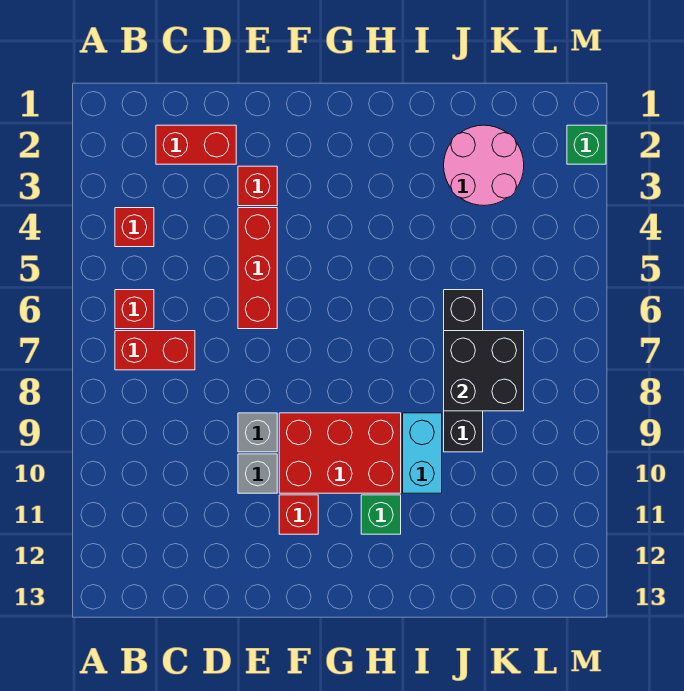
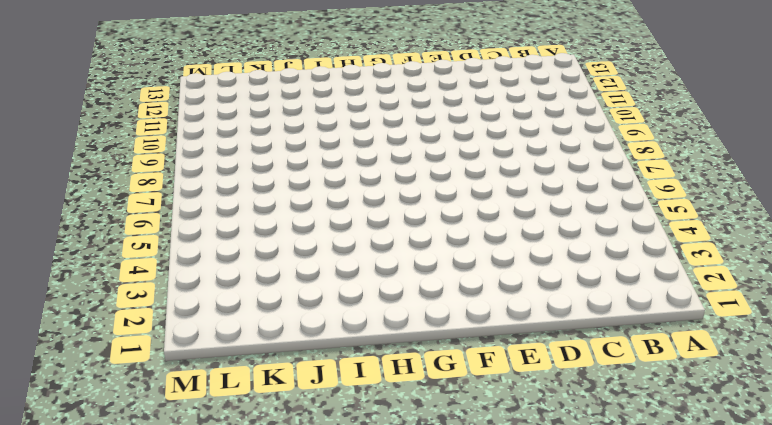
none -> red 1x1 brick [115,208,154,247]
none -> red 1x1 brick [115,290,154,329]
none -> red 1x2 brick [115,331,195,370]

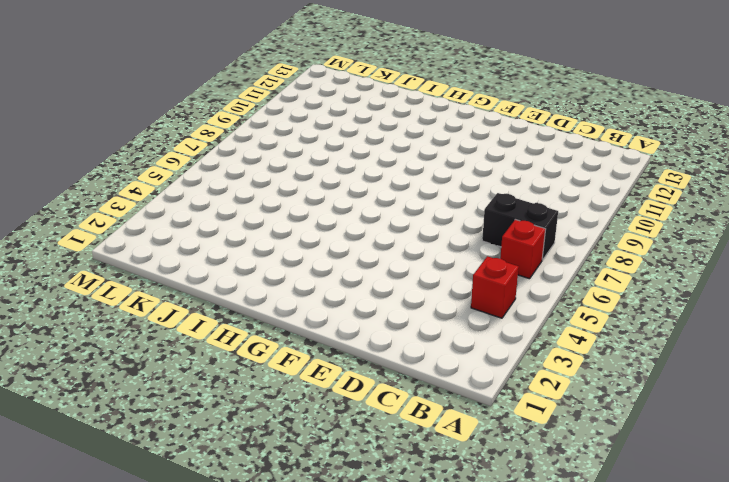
black 1x2 brick [482,193,558,260] -> red 1x2 brick [115,331,195,370]
none -> red 1x2 brick [156,125,236,164]
none -> red 1x1 brick [238,166,277,206]
none -> red 1x3 brick [238,208,277,329]

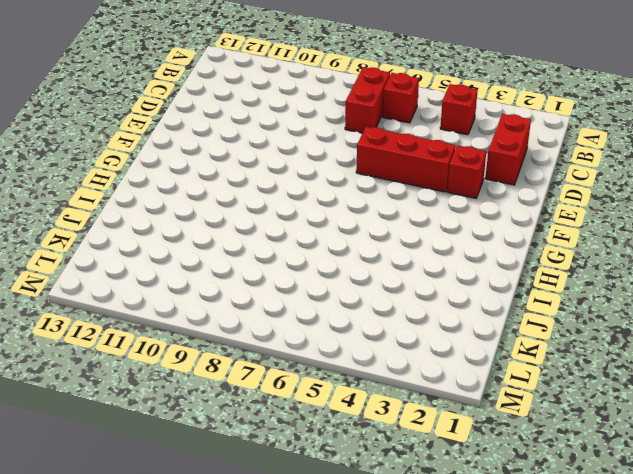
none -> grey 1x1 brick [238,413,277,452]
none -> grey 1x1 brick [238,454,277,493]
none -> red 2x3 brick [279,413,401,493]

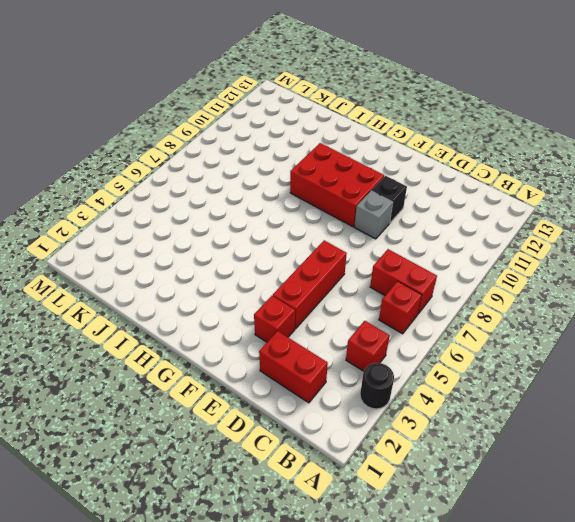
black 1x1 round brick [360,363,394,409] -> none
black 1x1 brick [371,176,407,223] -> grey 1x1 brick [238,454,277,493]
none -> red 1x1 brick [279,495,318,534]
none -> green 1x1 brick [361,495,401,534]
none -> cyan 1x2 brick [403,413,442,493]

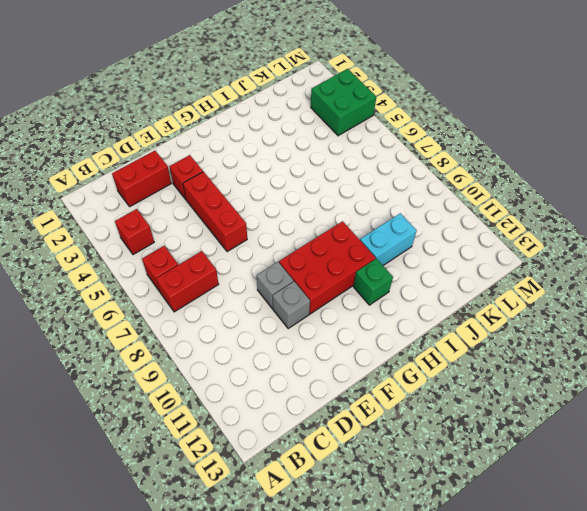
cyan 1x2 brick [360,213,417,265] -> cyan 1x2 brick turned to [403,413,442,493]
green 2x2 brick [311,69,376,136] -> none
none -> red 1x1 brick [279,495,318,534]
none -> pink 2x2 round brick [444,125,524,206]
none -> black 1x4 brick [444,290,483,452]

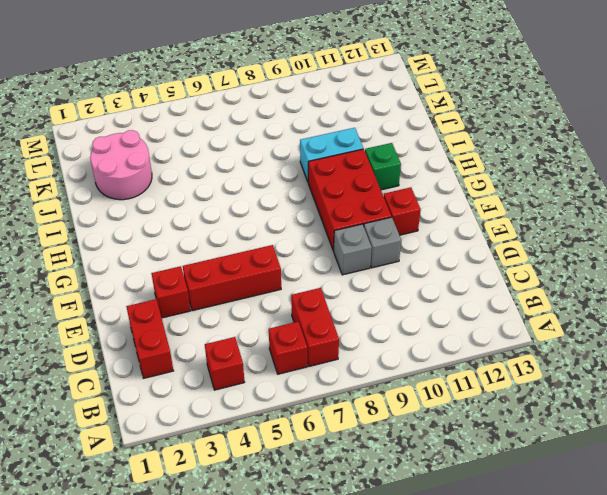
none -> black 1x4 brick [444,290,483,452]
none -> green 1x1 brick [567,125,606,164]
none -> black 2x2 brick [444,331,524,411]

